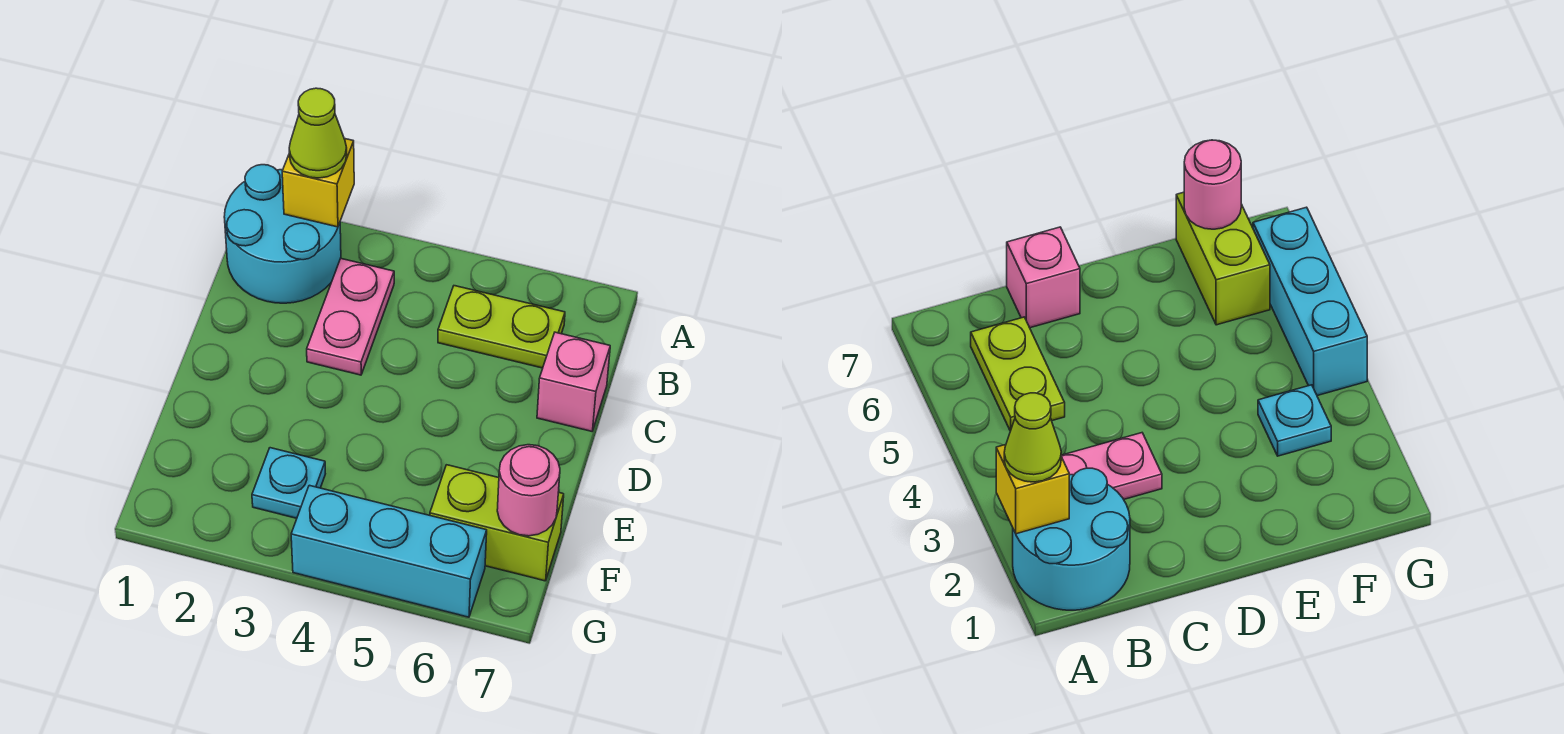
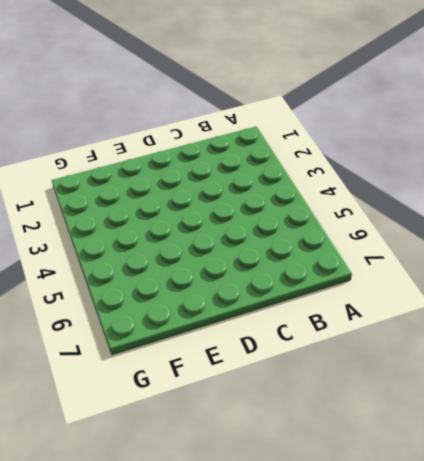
none -> cyan 2x2 round brick [224,165,341,303]
none -> pink 1x2 plate [307,258,394,375]

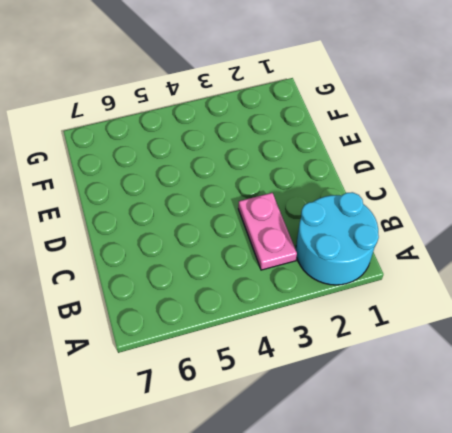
none -> lime 1x2 plate [438,286,565,368]
none -> pink 1x1 brick [537,332,610,431]

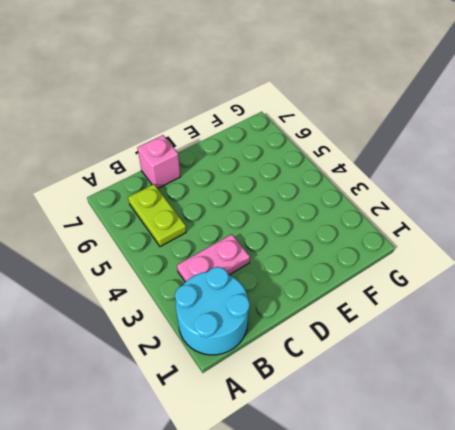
none -> cyan 1x1 plate [252,448,325,518]
none -> lime 1x2 brick [430,465,564,581]

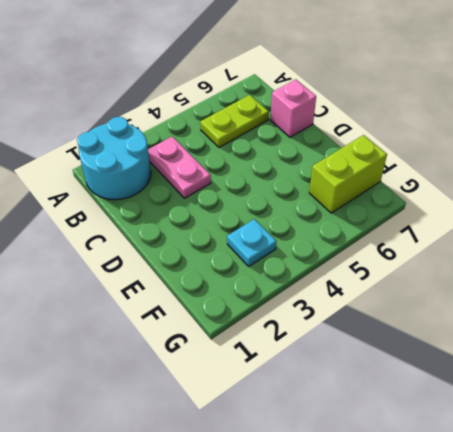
none -> cyan 1x3 brick [291,485,487,617]
none -> yellow 1x1 brick [282,139,354,227]

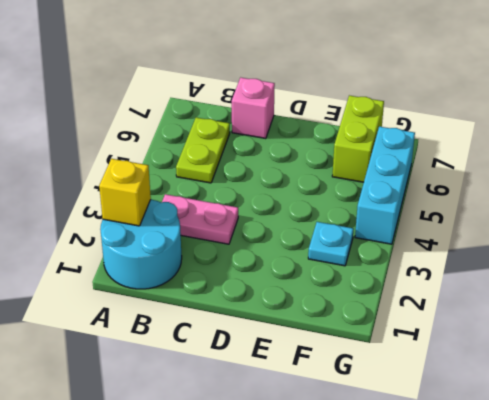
none -> pink 1x1 round brick [497,445,560,536]
none -> lime 1x1 cone [289,88,347,178]

